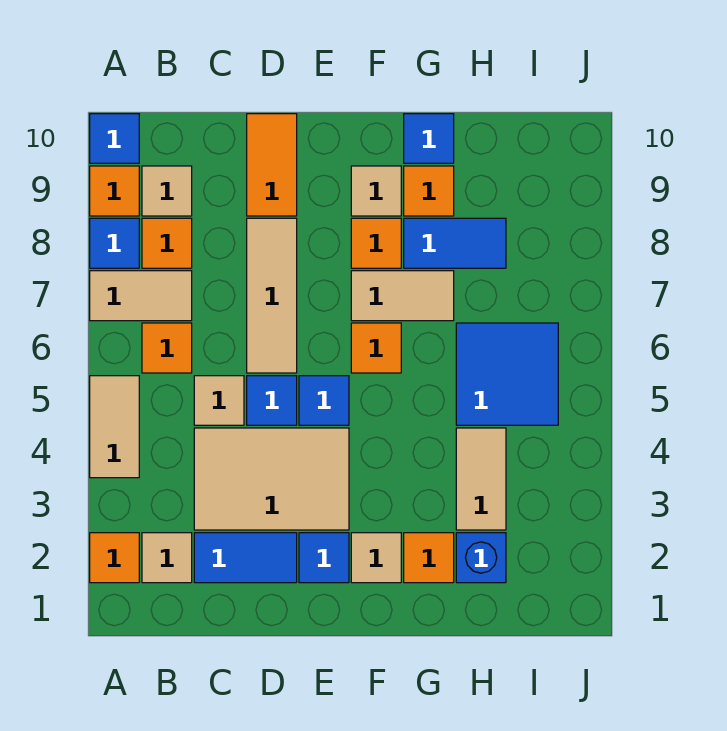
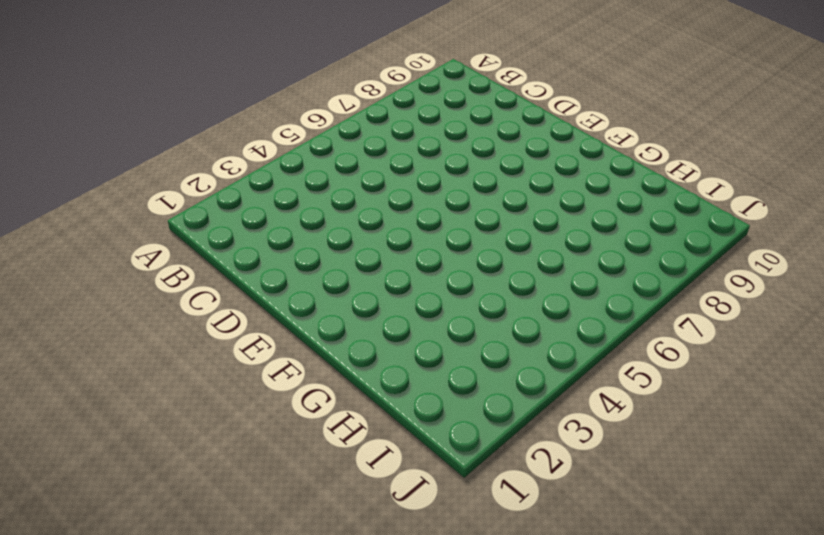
none -> orange 1x1 tile [90,533,139,583]
none -> tan 1x2 tile [90,376,139,478]
none -> tan 1x2 tile [90,271,192,321]
none -> blue 1x1 tile [90,218,139,268]

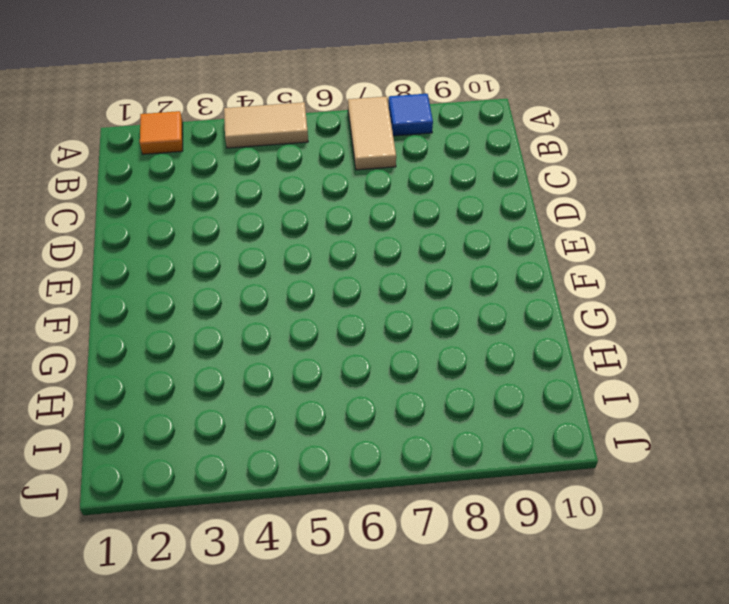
none -> orange 1x1 tile [90,166,139,216]
none -> blue 1x1 tile [90,114,139,163]
none -> tan 1x1 tile [142,533,192,583]
none -> orange 1x1 tile [142,323,192,373]

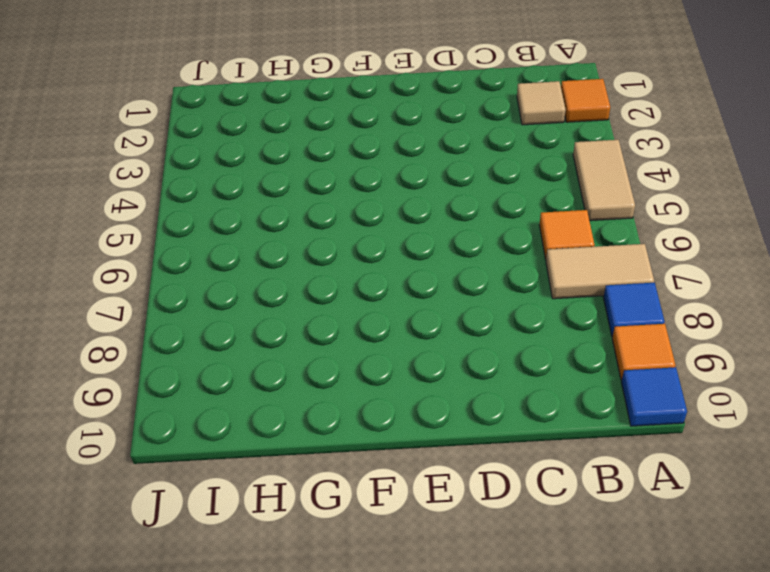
none -> orange 1x1 tile [142,218,192,268]
none -> tan 1x1 tile [142,166,192,216]
none -> blue 1x2 tile [194,533,297,583]
none -> tan 2x3 tile [194,428,349,530]

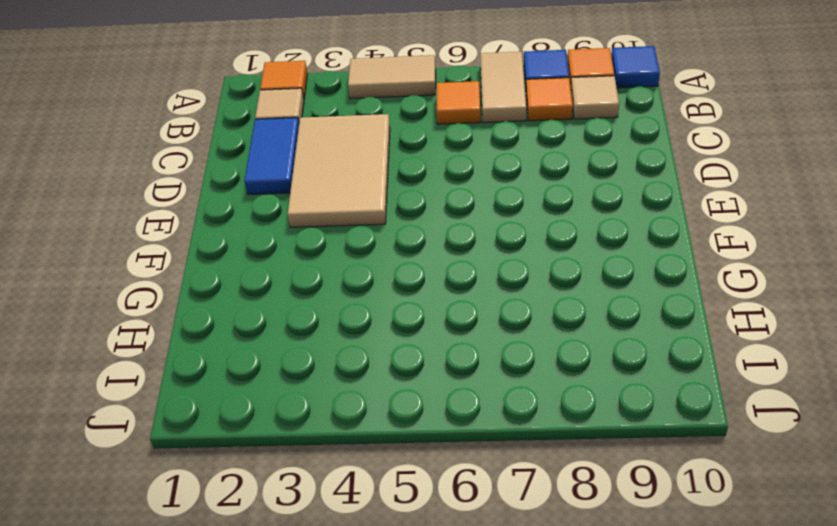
none -> tan 1x1 tile [194,376,244,425]
none -> blue 1x1 tile [247,376,297,425]
none -> tan 1x3 tile [247,218,297,373]
none -> orange 1x2 tile [247,114,297,216]

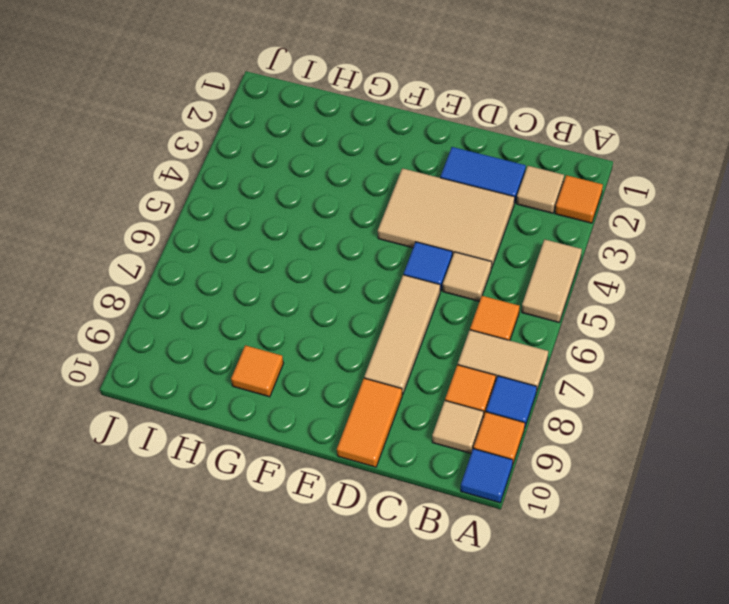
none -> blue 1x1 tile [299,533,349,583]
none -> blue 1x1 tile [299,376,349,425]
none -> tan 1x1 tile [351,533,401,583]
none -> orange 1x1 tile [351,323,401,373]

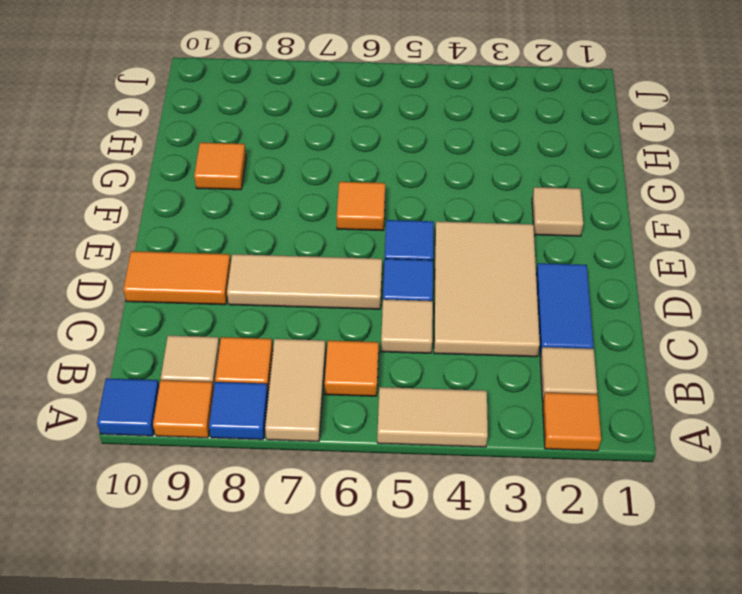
none -> blue 1x1 tile [299,533,349,583]
none -> tan 1x2 tile [351,271,454,321]
none -> orange 1x1 tile [351,218,401,268]
none -> tan 1x1 tile [351,166,401,216]

